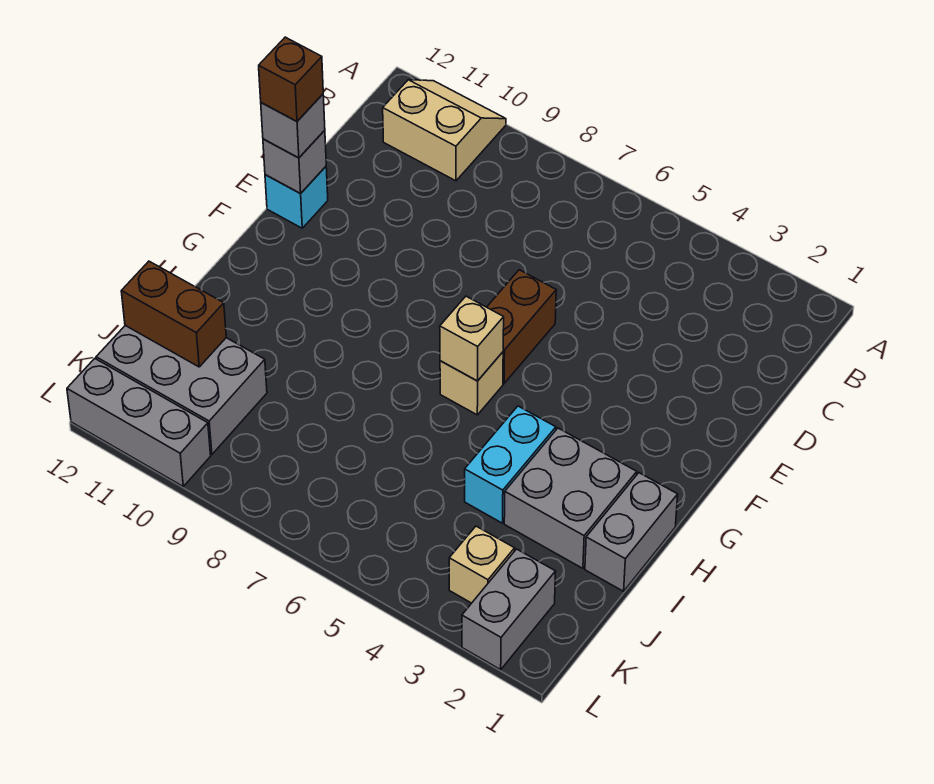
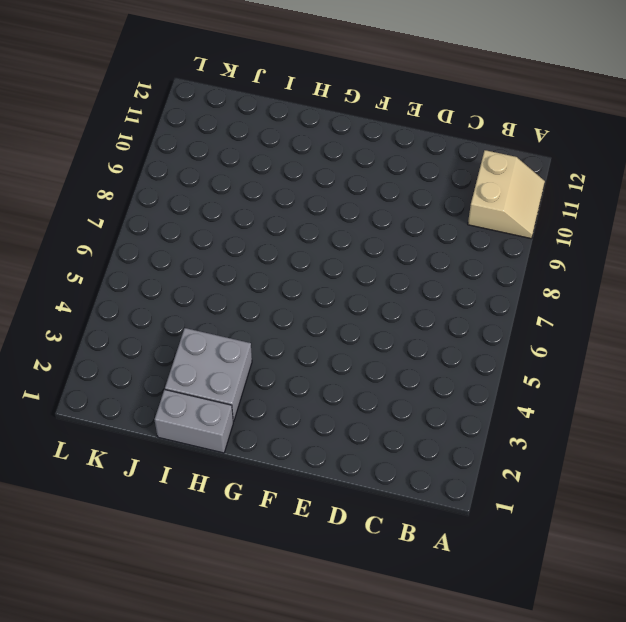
none -> brown 1x2 brick [487,270,556,384]
none -> cyan 1x1 brick [265,167,328,228]
none -> tan 1x1 brick [440,352,503,415]

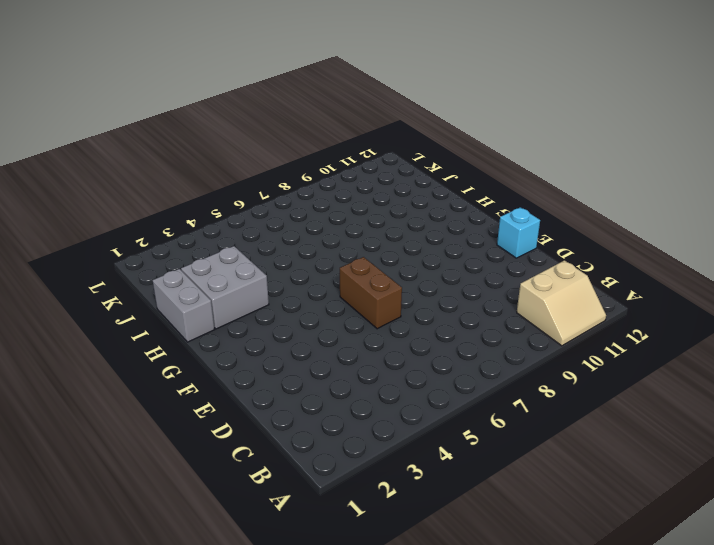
none -> tan 1x1 brick [440,352,503,415]
none -> cyan 1x2 brick [465,406,556,523]
none -> grey 2x3 brick [96,326,267,454]

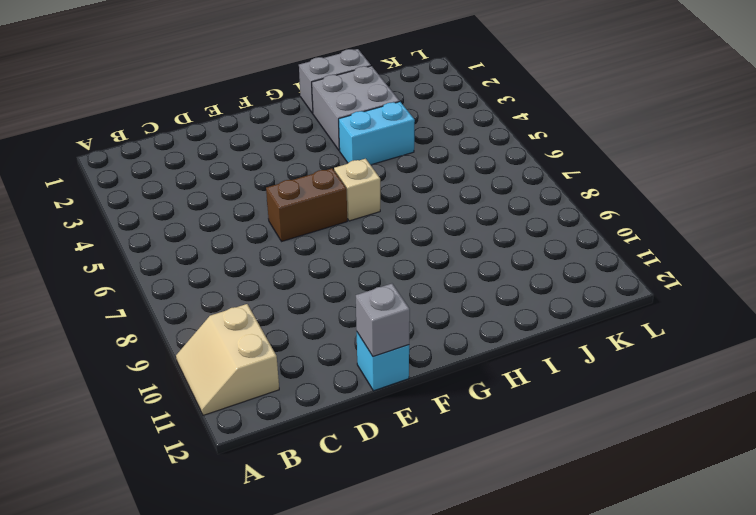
none -> grey 2x3 brick [96,326,267,454]
none -> grey 1x2 brick [462,549,556,670]
none -> tan 1x1 brick [449,526,515,603]

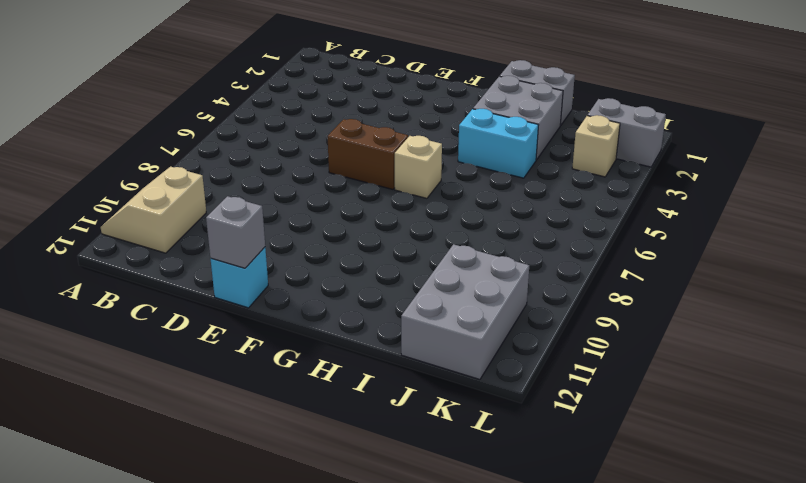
none -> grey 1x3 brick [67,359,211,486]
none -> tan 1x1 brick [440,296,504,381]
none -> brown 1x2 brick [121,261,226,367]

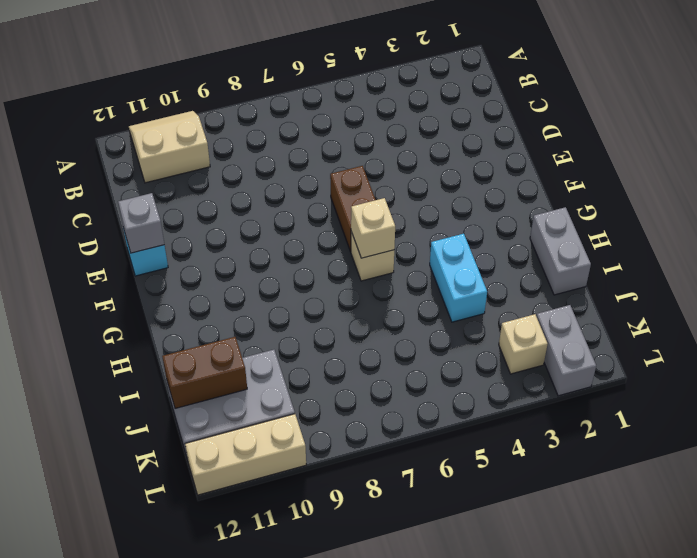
tan 1x3 brick [185,414,306,495] -> grey 1x3 brick [67,359,211,486]
none -> grey 2x2 brick [504,428,637,568]
none -> grey 1x1 brick [261,94,325,158]
none -> brown 1x1 brick [259,37,323,121]

